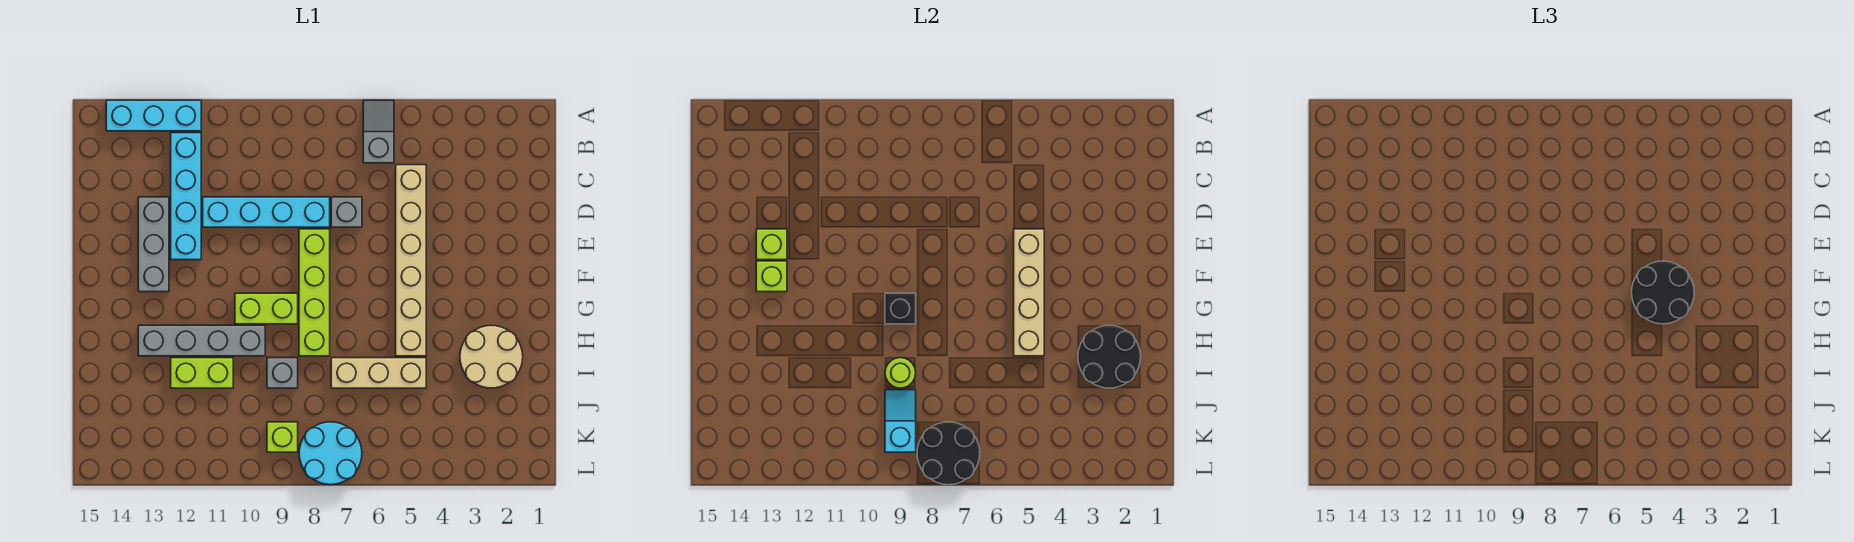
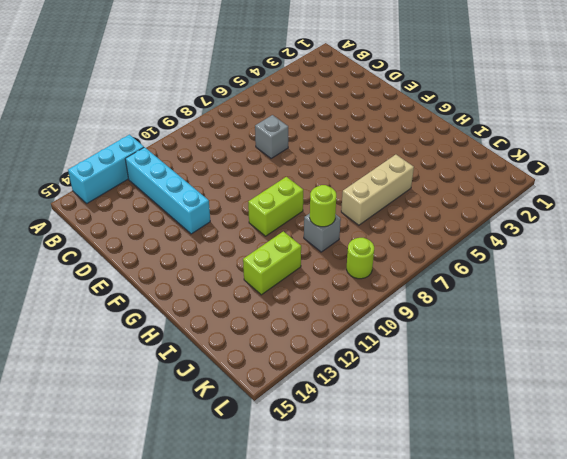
lime 1x1 round brick [347,238,374,279] -> lime 1x1 brick [267,422,298,452]
none -> grey 1x2 slope [363,100,394,163]
none -> tan 1x6 brick [396,165,426,356]
none -> cyan 1x4 brick [203,197,330,227]

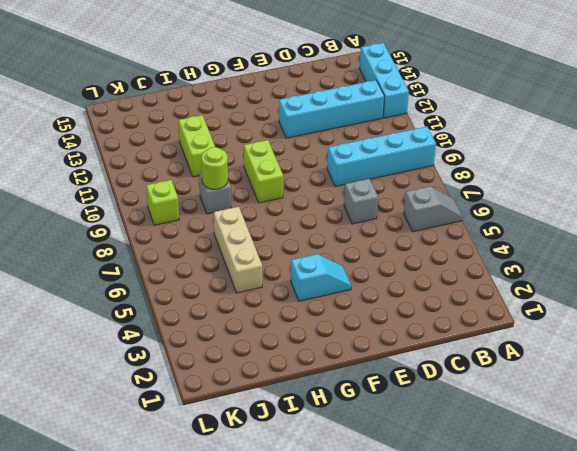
cyan 1x4 brick [327,127,436,187] -> cyan 1x4 brick turned to [203,197,330,227]
cyan 1x2 slope [291,254,351,301] -> cyan 1x2 slope moved to [885,390,916,452]
none -> tan 1x6 brick [396,165,426,356]
none -> grey 1x3 brick [138,197,169,292]
none -> lime 1x4 brick [299,229,330,356]

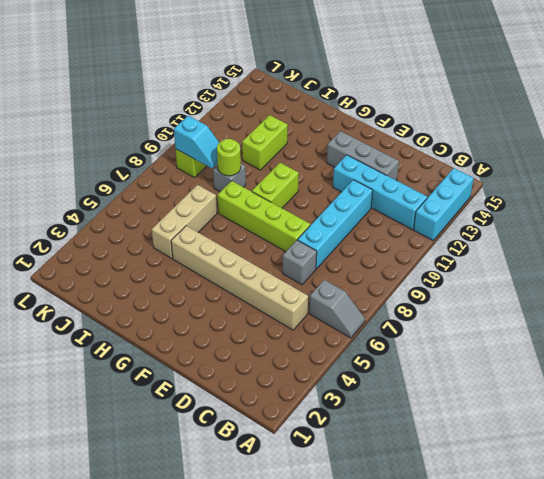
none -> tan 2x2 round brick [460,325,523,388]
none -> grey 1x4 brick [138,325,265,356]
none -> cyan 2x2 round brick [299,422,362,485]

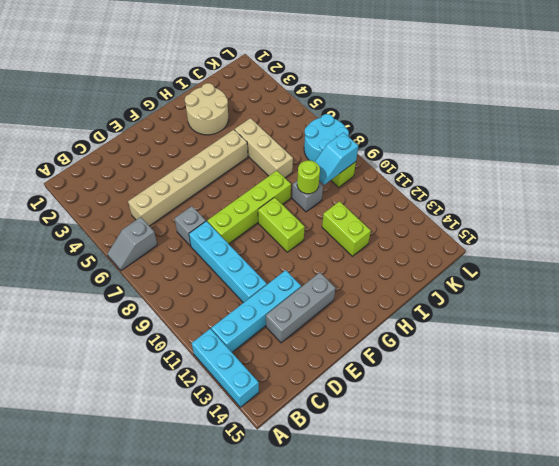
none -> grey 1x4 brick [138,325,265,356]
none -> tan 1x4 brick [1014,229,1044,356]
none -> lime 1x1 brick [756,229,787,260]

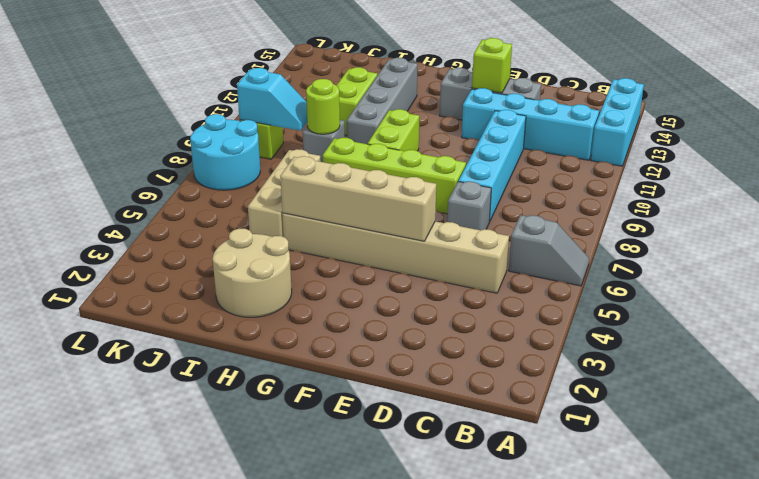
none -> lime 1x1 brick [756,261,787,292]
none -> black 1x1 brick [885,293,916,324]
none -> black 2x2 round brick [1078,325,1141,388]

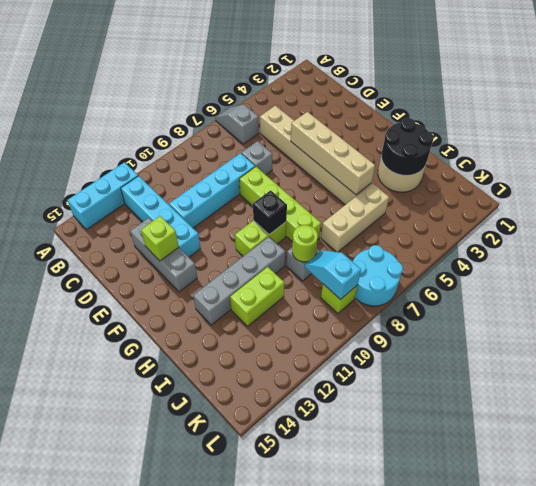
none -> lime 1x1 brick [756,261,787,292]
none -> black 2x2 round brick [917,422,980,485]
none -> black 2x2 round brick [1632,261,1694,324]

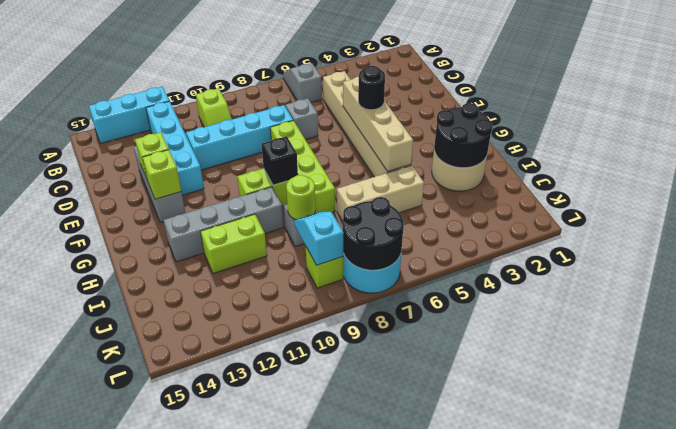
lime 1x2 slope [196,88,232,127] -> none
black 1x1 round brick [358,66,385,110] -> black 2x2 round brick [1632,261,1694,324]

